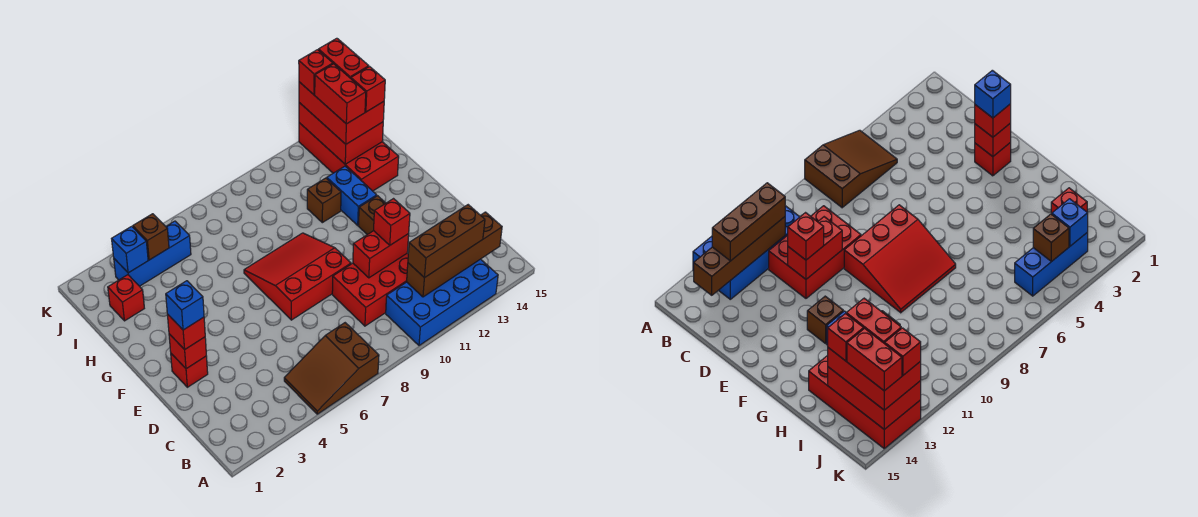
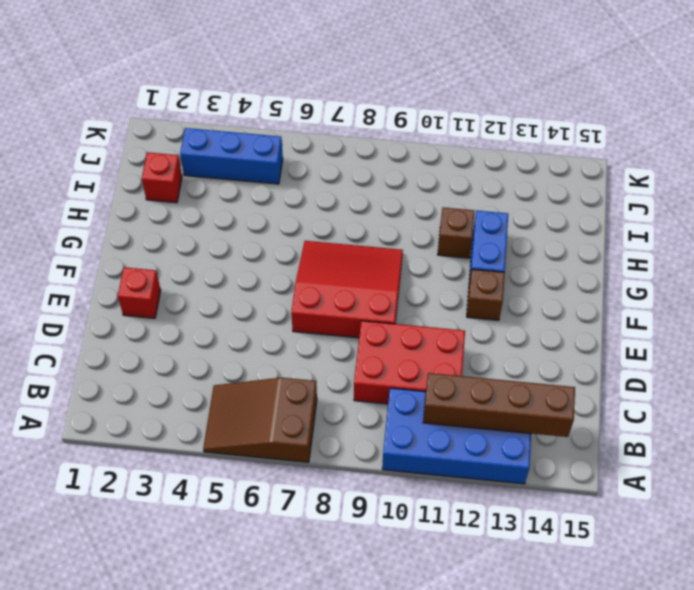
none -> red 2x4 brick [299,123,399,191]
none -> red 1x2 brick [353,231,409,278]
none -> red 1x1 brick [169,334,206,369]

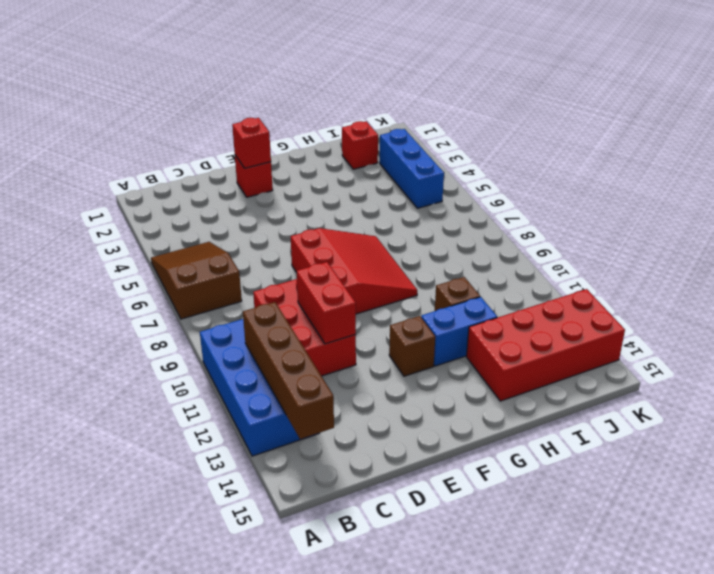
none -> red 2x3 brick [299,103,383,164]
none -> blue 1x1 brick [112,226,148,273]
none -> brown 1x1 brick [133,214,169,260]

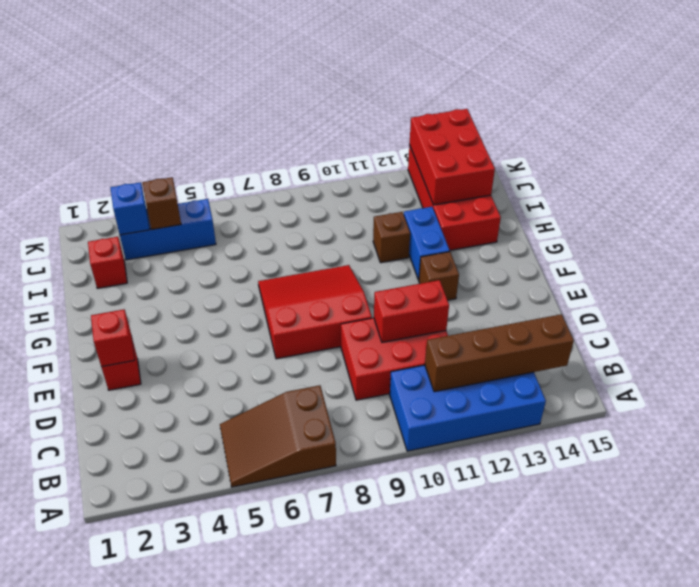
none -> brown 1x3 brick [408,205,485,278]
none -> red 1x1 brick [374,199,410,245]
none -> red 1x1 brick [167,314,205,350]

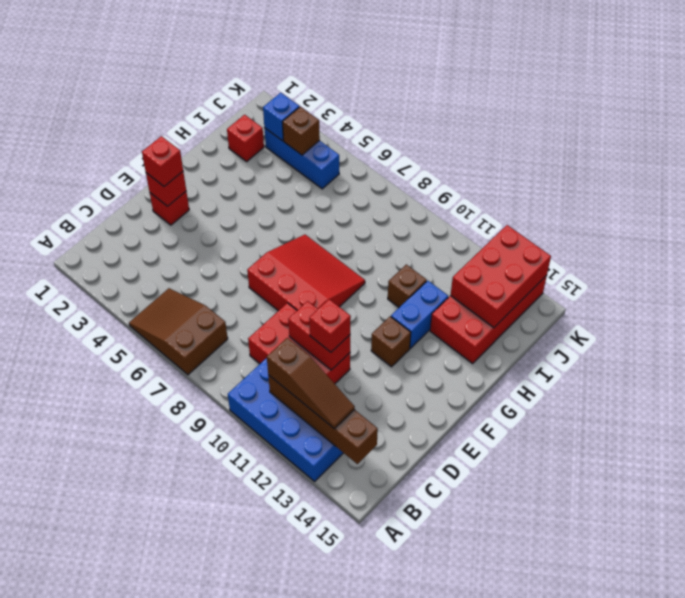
brown 1x3 slope [267,338,355,429] -> brown 1x3 brick [408,205,485,278]
none -> red 2x3 brick [299,82,384,144]
none -> blue 1x1 brick [166,281,204,330]
none -> red 1x2 brick [315,64,366,124]

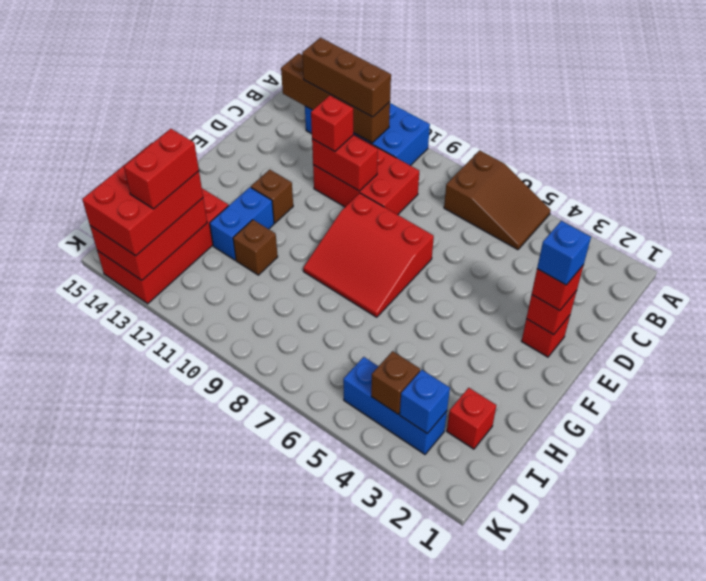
none -> red 1x1 brick [351,67,385,112]
none -> red 1x2 brick [318,38,369,78]
none -> red 1x1 brick [299,50,333,95]

